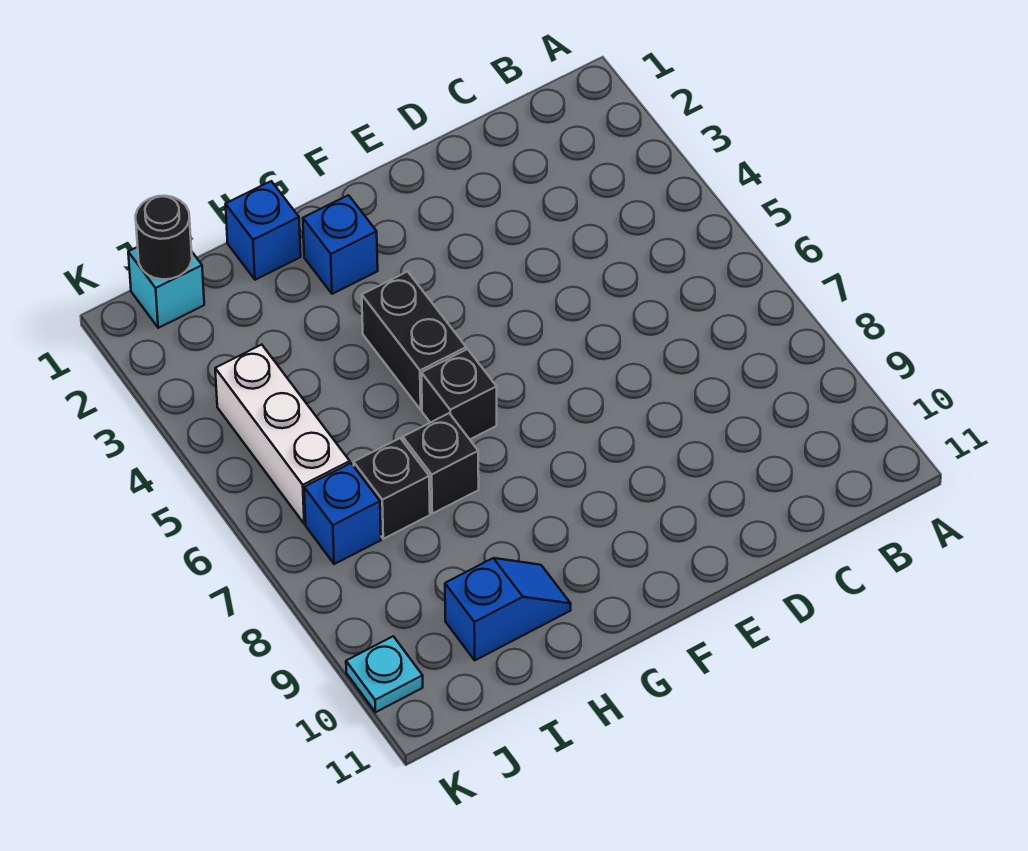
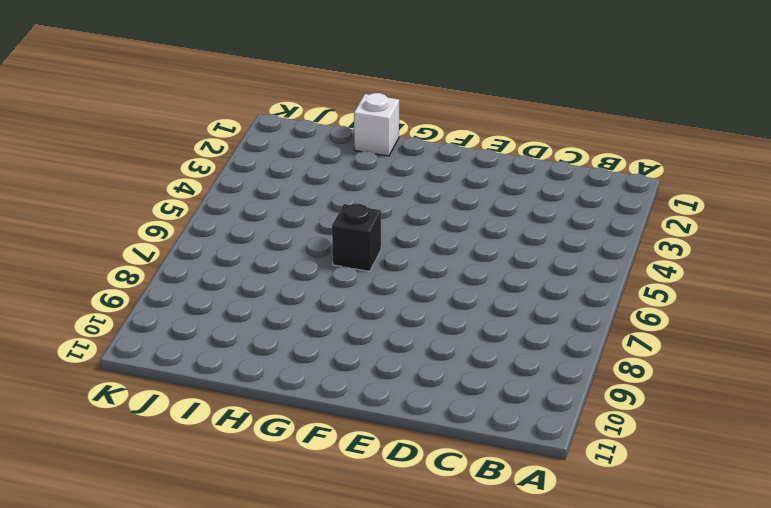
white 1x1 brick [354,93,399,156] -> blue 1x1 brick [226,181,301,280]
none -> blue 1x1 brick [303,195,378,294]
none -> black 1x2 brick [362,272,466,410]
none -> black 1x1 brick [403,413,479,514]

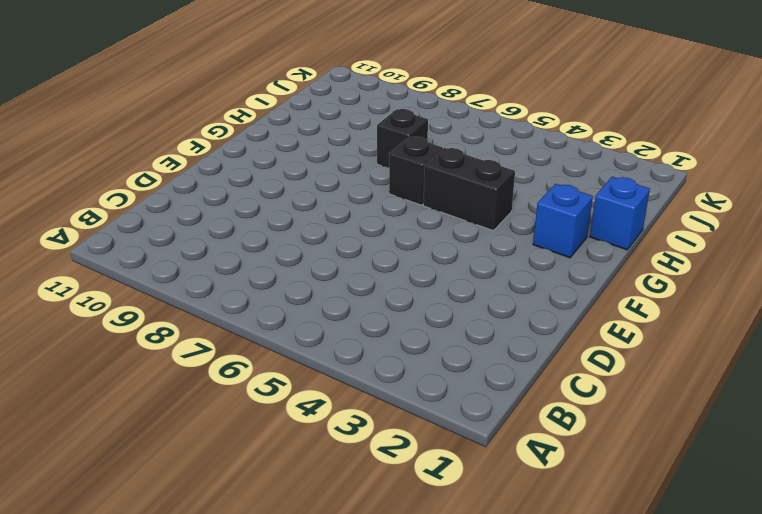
none -> blue 1x2 slope [445,558,571,660]
none -> black 1x1 brick [354,438,430,539]
none -> cyan 1x1 brick [128,247,204,328]

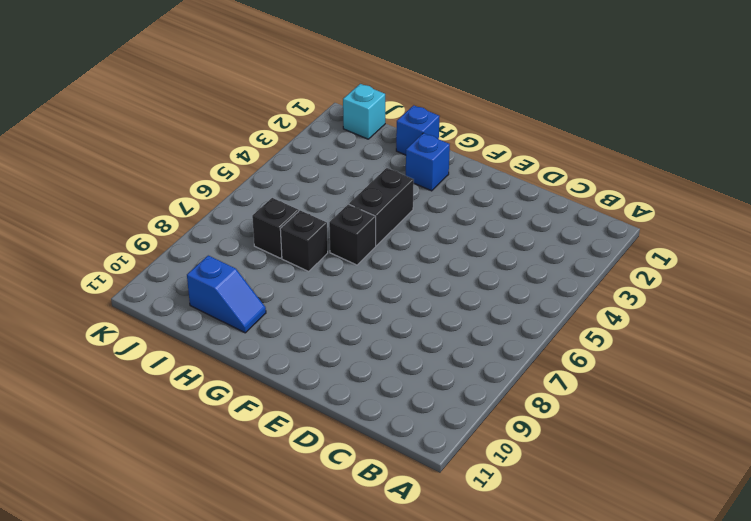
none -> white 1x3 brick [215,345,350,524]
none -> blue 1x1 brick [304,463,381,564]
none -> cyan 1x1 plate [346,636,423,712]

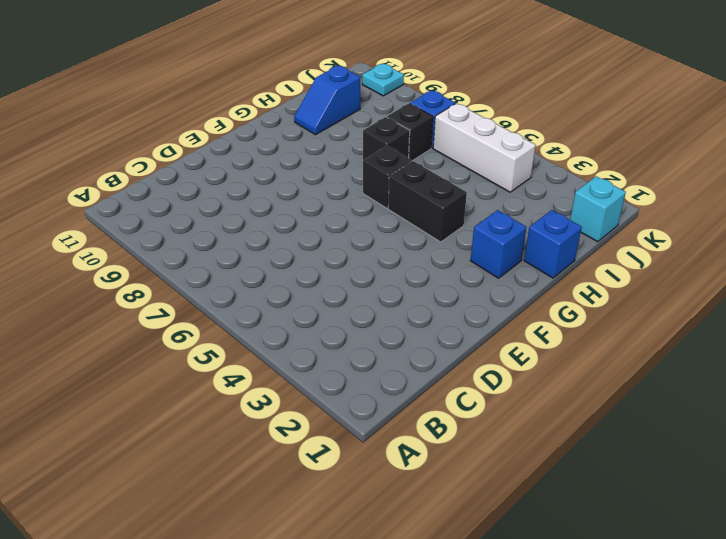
none -> black 1x1 round brick [136,196,192,279]

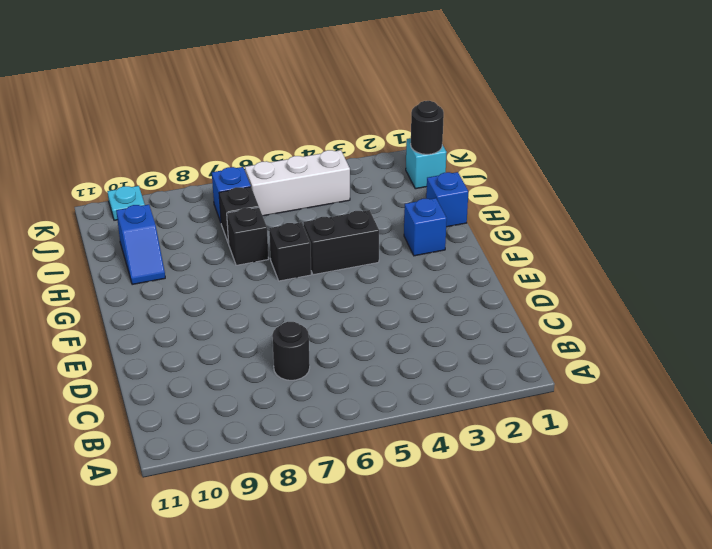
black 1x1 round brick [272,322,310,380] -> none

